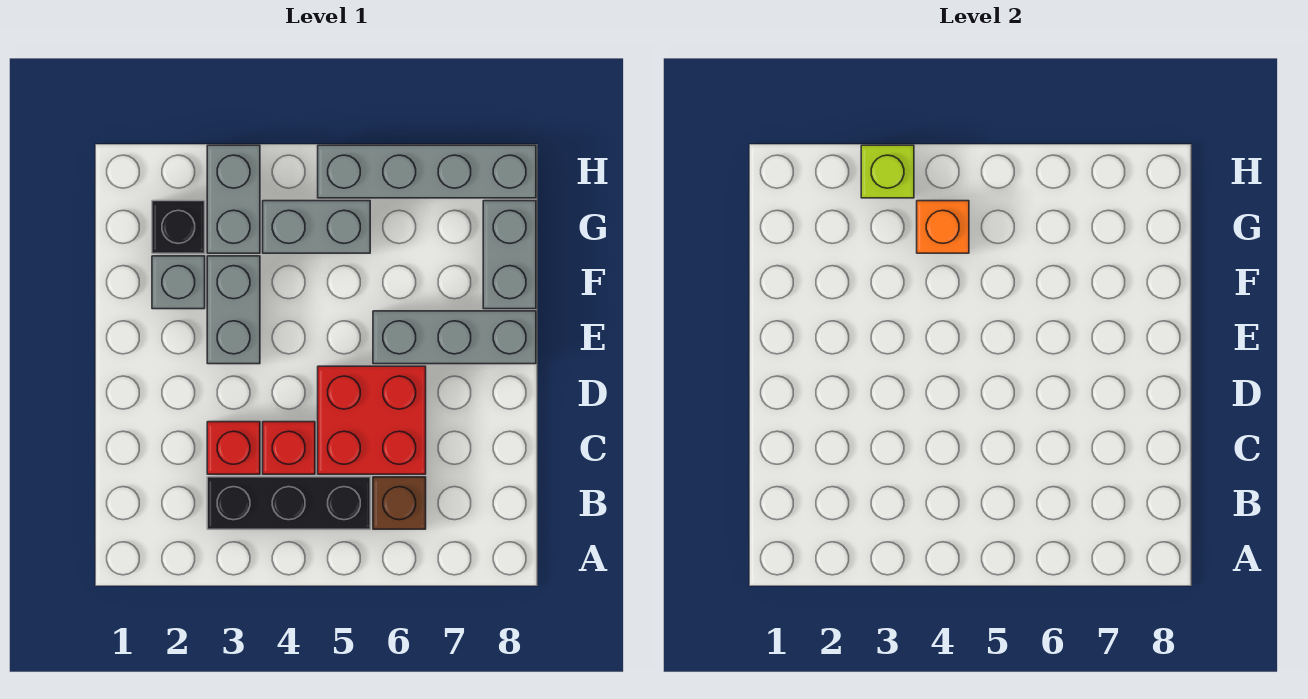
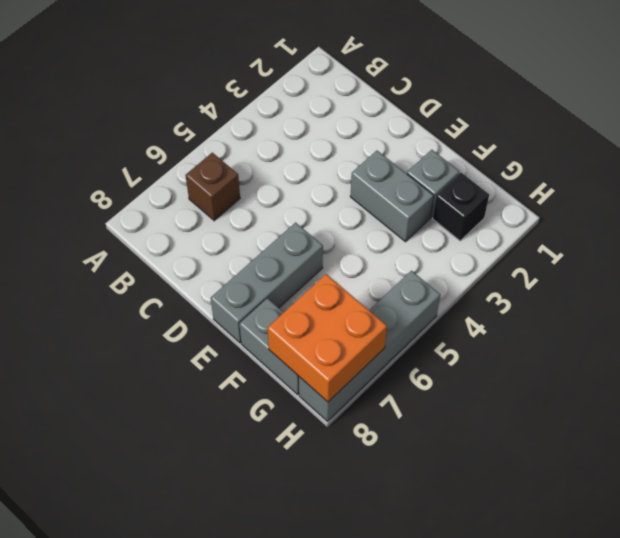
orange 2x2 brick [268,274,387,402] -> none
none -> black 1x3 brick [207,477,370,529]
none -> red 1x1 brick [207,422,260,474]
none -> red 1x1 brick [263,422,315,474]

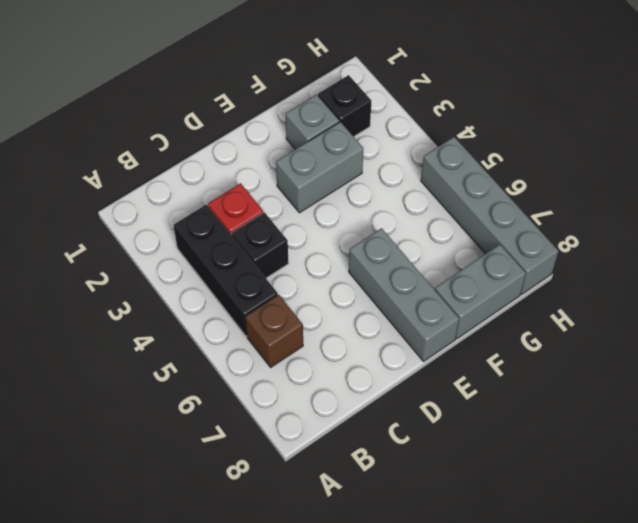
black 1x1 brick [232,212,289,278] -> red 1x1 brick [263,422,315,474]
none -> red 2x2 brick [318,366,426,474]
none -> grey 1x2 brick [207,145,260,253]
none -> grey 1x2 brick [263,201,370,253]

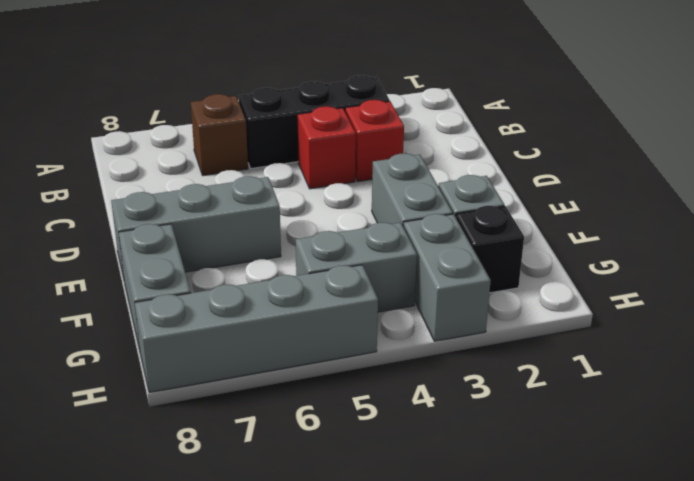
none -> red 2x2 brick [318,366,426,474]
none -> orange 1x1 brick [917,201,969,253]
none -> lime 1x1 brick [861,145,914,198]

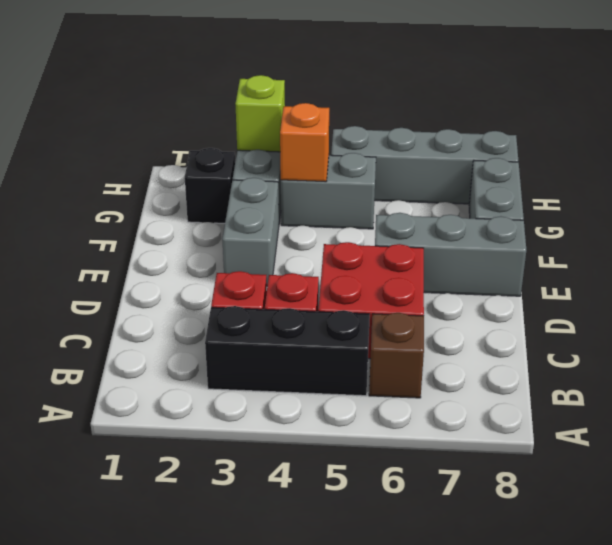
none -> grey 1x1 brick [152,256,205,309]

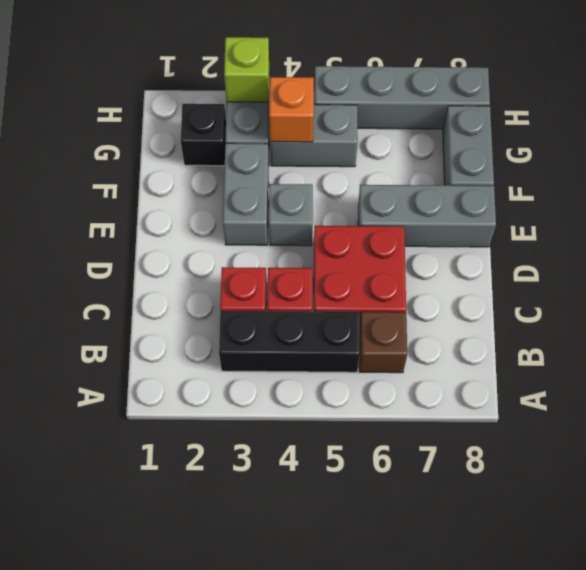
grey 1x1 brick [269,184,313,246] -> grey 1x1 brick moved to [152,256,205,309]

